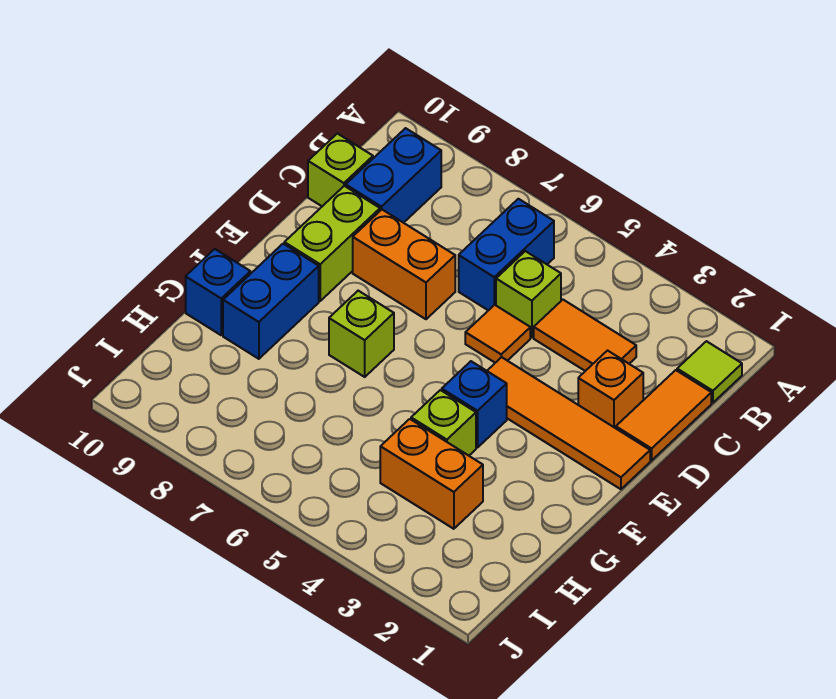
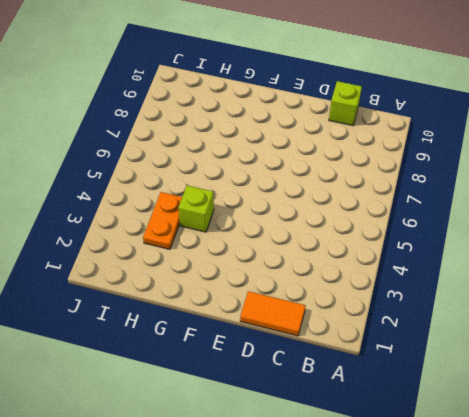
orange 1x2 plate [143,192,182,249] -> orange 1x2 brick [380,419,483,529]
none -> lime 1x1 tile [677,341,742,403]
none -> blue 1x2 brick [459,199,554,310]
none -> blue 1x2 brick [346,128,441,223]

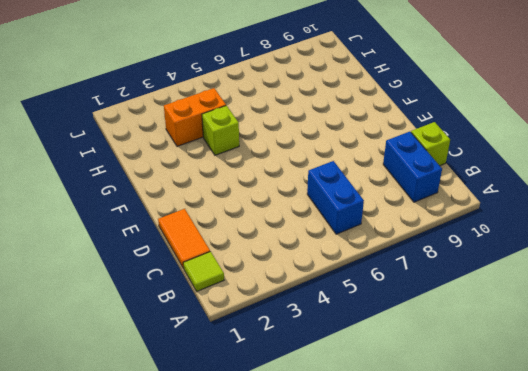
none -> orange 1x2 tile [534,300,636,371]
none -> lime 1x1 brick [496,251,561,338]
none -> orange 1x1 brick [578,351,643,428]

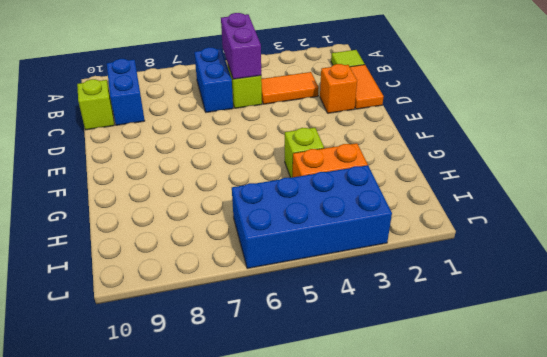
purple 1x2 brick [221,13,261,79] -> none
blue 2x4 brick [232,165,392,269] -> none
none -> orange 1x1 tile [465,305,530,363]
none -> orange 1x2 brick [353,210,455,319]
none -> lime 1x2 brick [284,186,380,301]

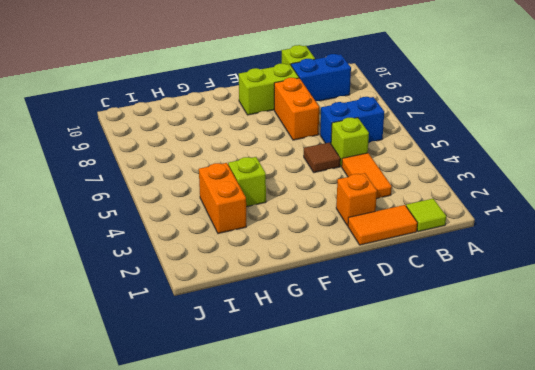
brown 1x1 tile [304,142,340,173] -> orange 1x1 tile [465,305,530,363]
none -> orange 1x4 tile [487,357,650,489]
none -> blue 1x1 brick [442,361,507,448]
none -> lime 1x1 brick [329,291,394,377]

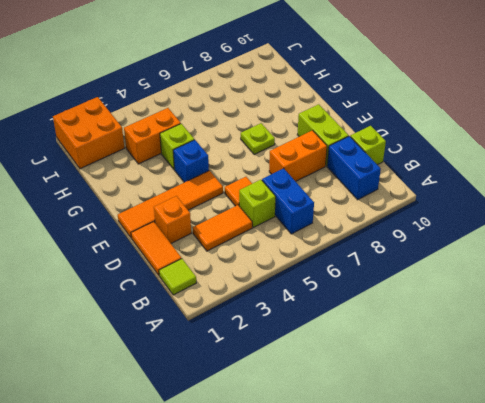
lime 1x1 plate [241,123,275,155] -> lime 1x1 brick [329,291,394,377]
orange 2x2 brick [53,97,124,169] -> none
none -> blue 1x2 brick [223,244,319,359]
none -> blue 1x1 brick [186,249,250,335]

